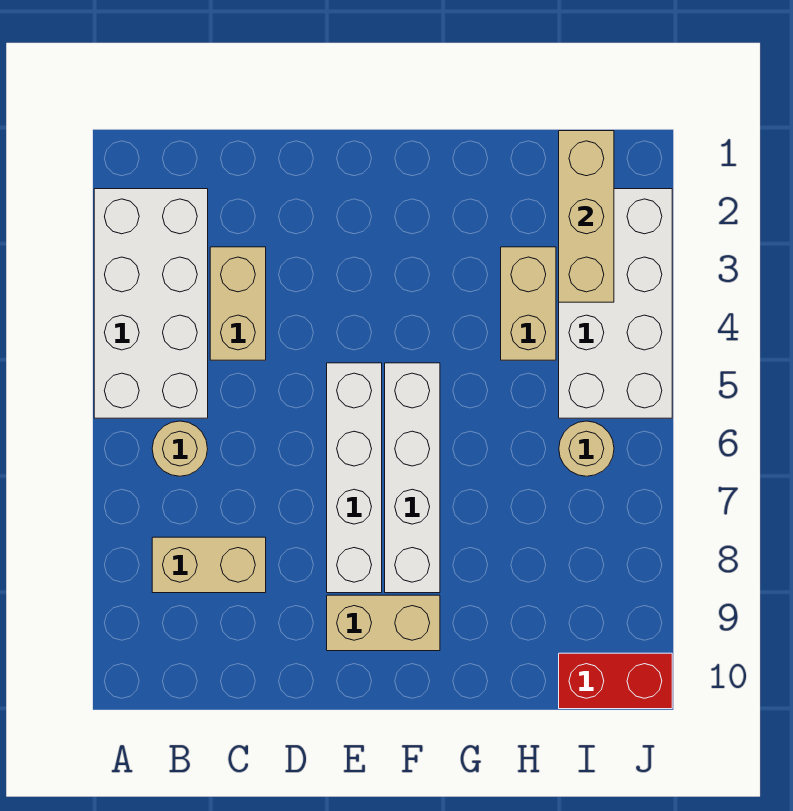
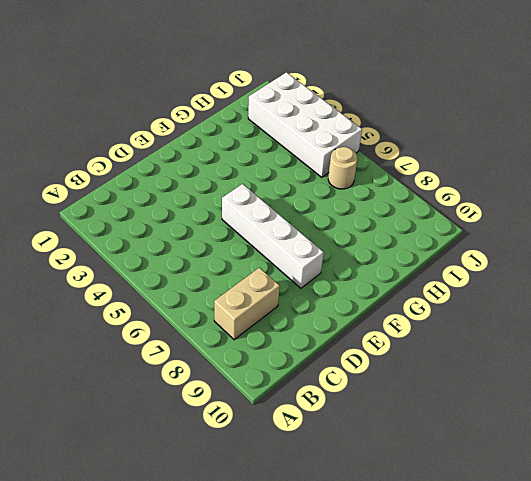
none -> white 2x4 brick [94,189,208,418]
none -> tan 1x1 round brick [152,421,208,476]
none -> tan 1x2 brick [210,247,266,360]

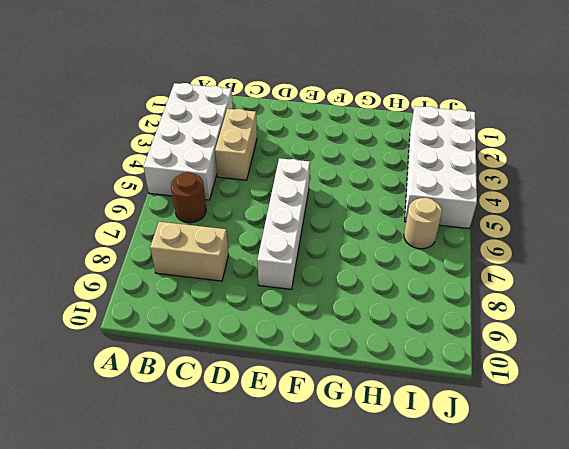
brown 1x1 round brick [171,172,206,223] -> tan 1x1 round brick [152,421,208,476]
none -> tan 1x2 brick [327,595,440,651]
none -> white 1x4 brick [385,363,440,593]
none -> tan 1x2 brick [501,247,556,360]

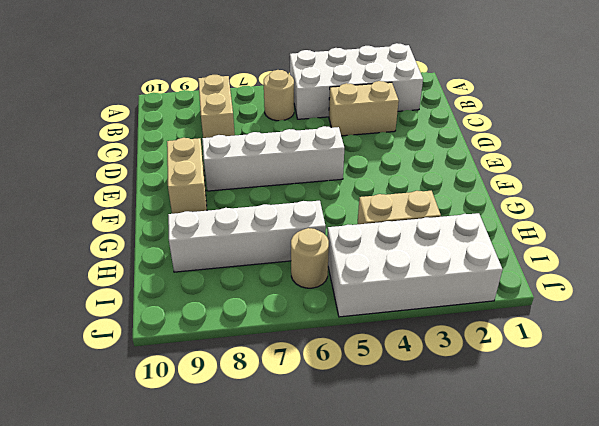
white 1x4 brick [168,201,326,272] -> white 1x4 brick moved to [385,363,440,593]
none -> red 1x2 brick [559,653,672,709]
none -> tan 1x3 brick [559,131,614,302]

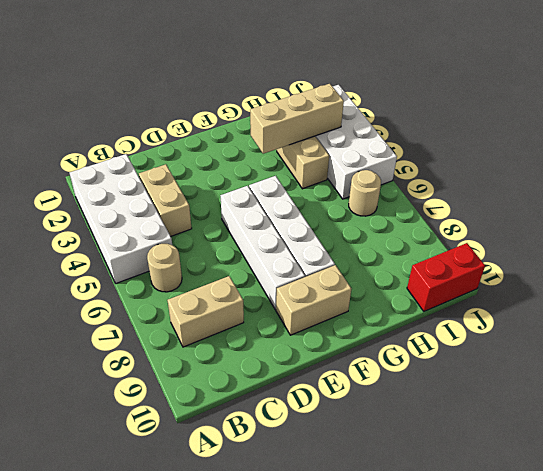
tan 1x3 brick [250,84,344,154] -> tan 1x3 brick turned to [559,131,614,302]

